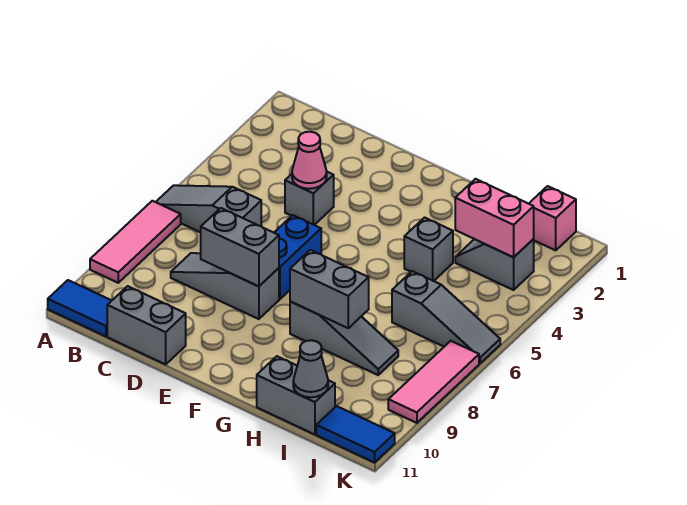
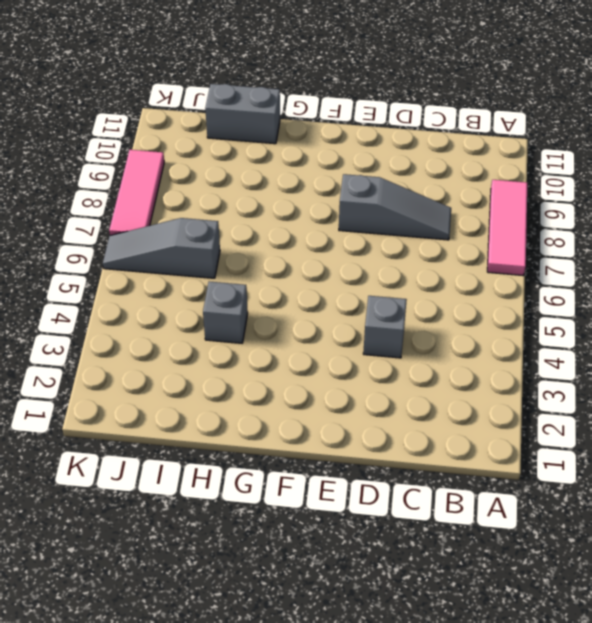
none -> grey 1x3 slope [156,185,261,232]
none -> blue 1x2 tile [48,280,112,336]
none -> grey 1x2 brick [107,286,186,364]

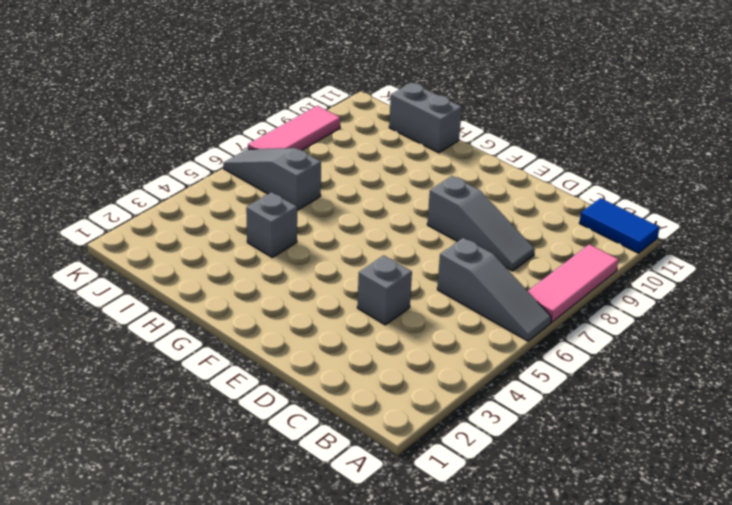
none -> grey 1x2 brick [107,286,186,364]
none -> blue 1x2 brick [274,215,321,299]
none -> grey 1x3 slope [290,301,398,375]

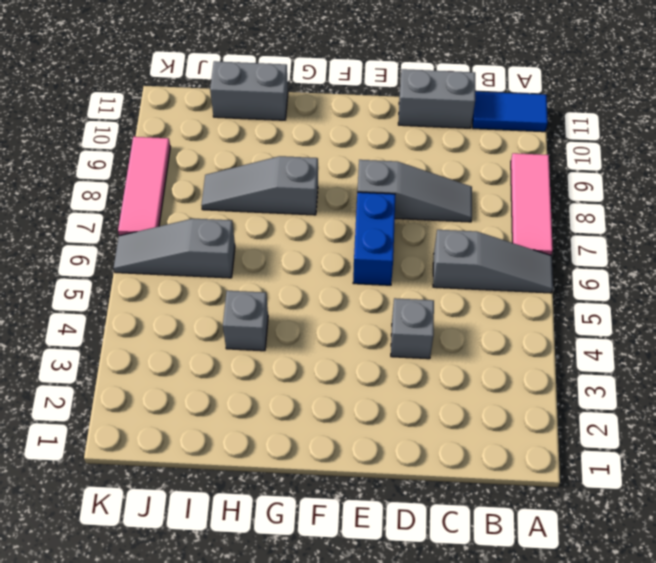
none -> grey 1x2 slope [455,239,534,290]
none -> pink 1x1 brick [529,186,576,250]
none -> blue 1x2 tile [316,406,395,463]

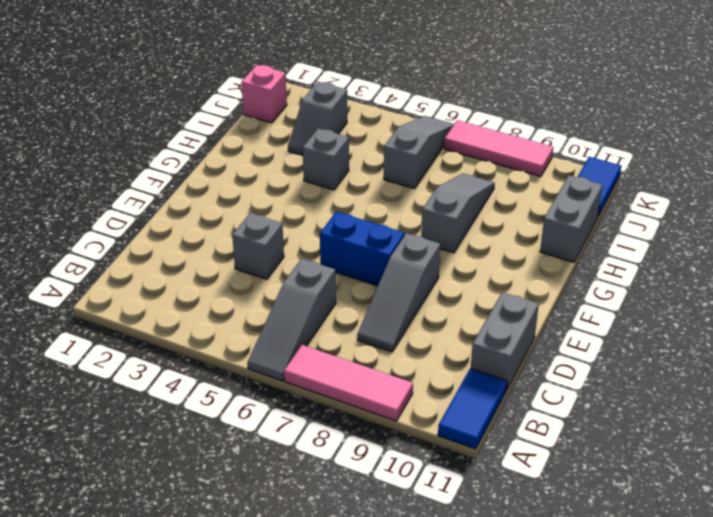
none -> pink 1x1 cone [292,132,327,189]
none -> grey 1x2 brick [201,208,279,286]
none -> grey 1x2 brick [290,250,369,328]

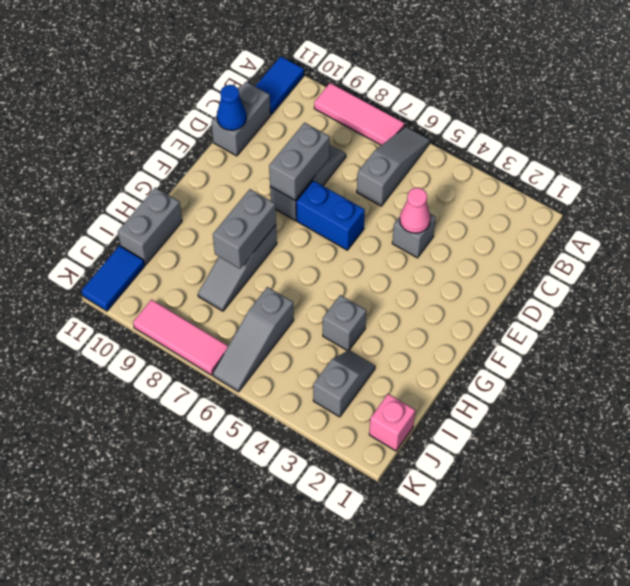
blue 1x1 cone [217,85,246,130] -> none
none -> pink 1x2 brick [455,179,534,257]
none -> grey 1x1 cone [293,340,328,397]

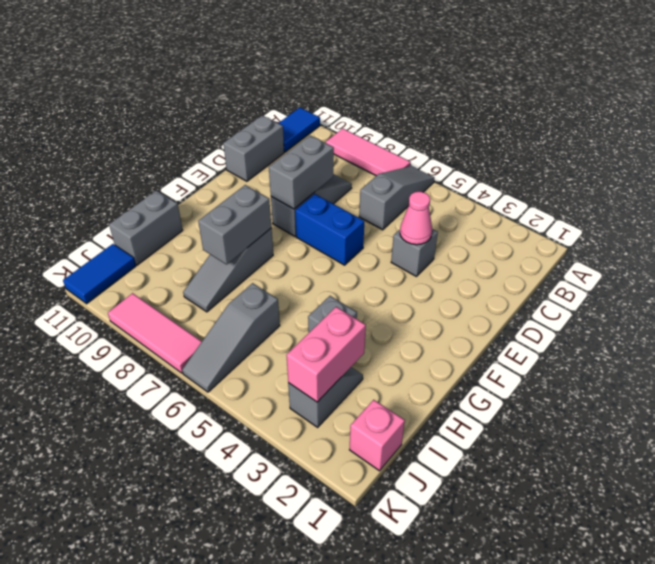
none -> grey 1x1 cone [293,340,328,397]

